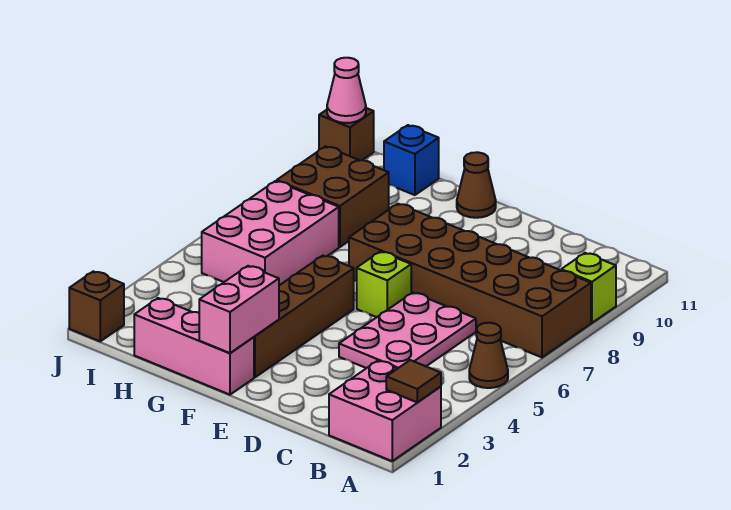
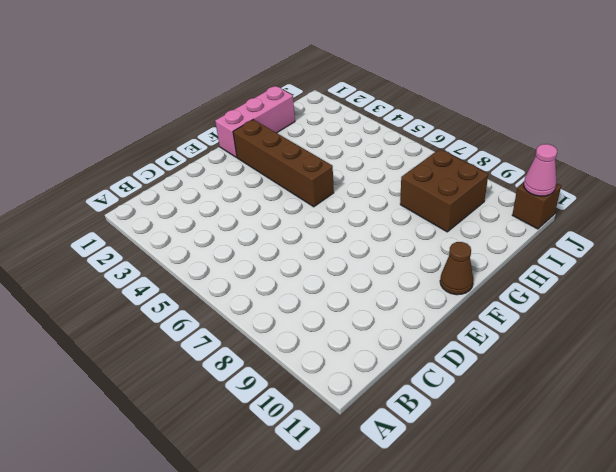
none -> pink 2x2 brick [329,361,441,461]
none -> brown 1x1 cone [469,323,508,388]
none -> brown 2x6 brick [349,204,591,357]

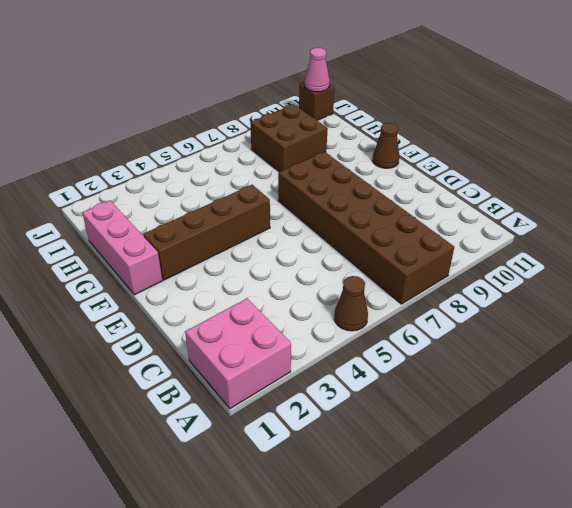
none -> lime 1x1 brick [561,253,616,323]
none -> pink 2x3 plate [339,293,476,369]
none -> lime 1x1 brick [357,251,411,317]

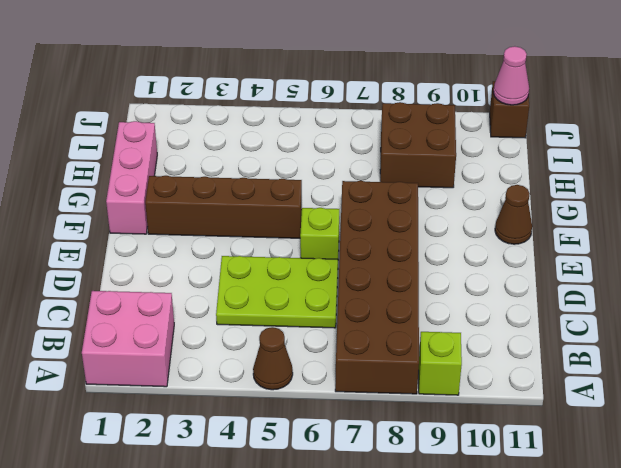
lime 2x3 plate [216,256,338,328] -> pink 2x3 plate [339,293,476,369]
none -> pink 2x3 brick [202,181,339,285]
none -> blue 1x1 brick [384,125,439,195]
none -> brown 1x1 brick [69,271,124,341]

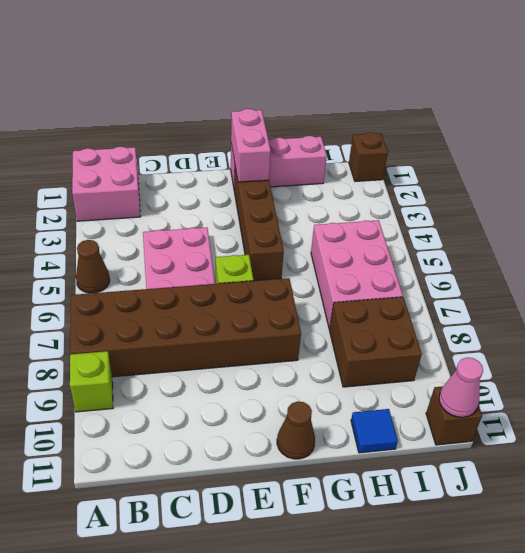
blue 1x1 tile [351,409,398,453] -> blue 1x1 brick [384,125,439,195]
none -> brown 1x1 tile [386,360,441,402]

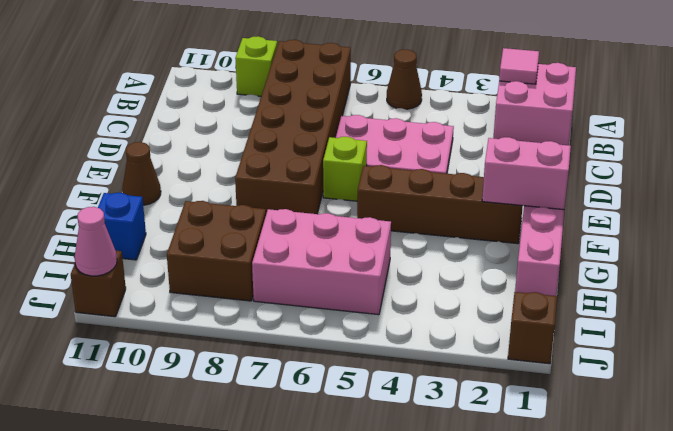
pink 1x1 tile [499,48,539,84] -> brown 1x1 tile [386,360,441,402]

